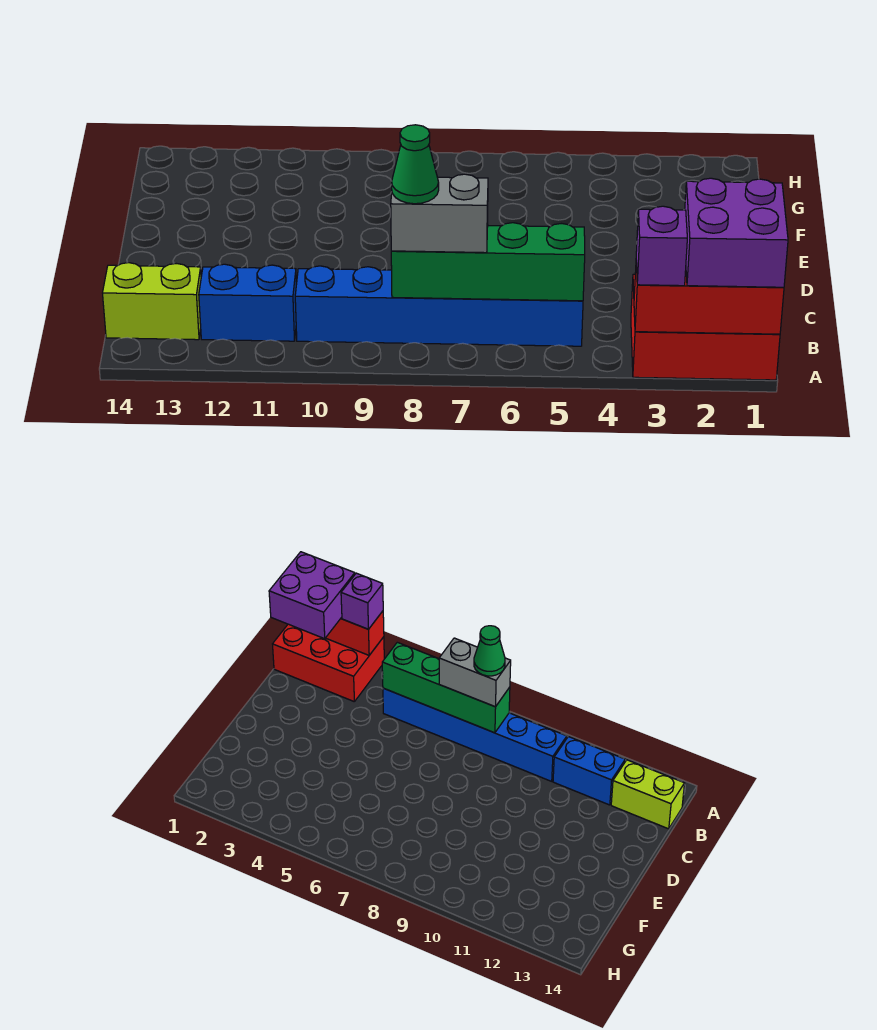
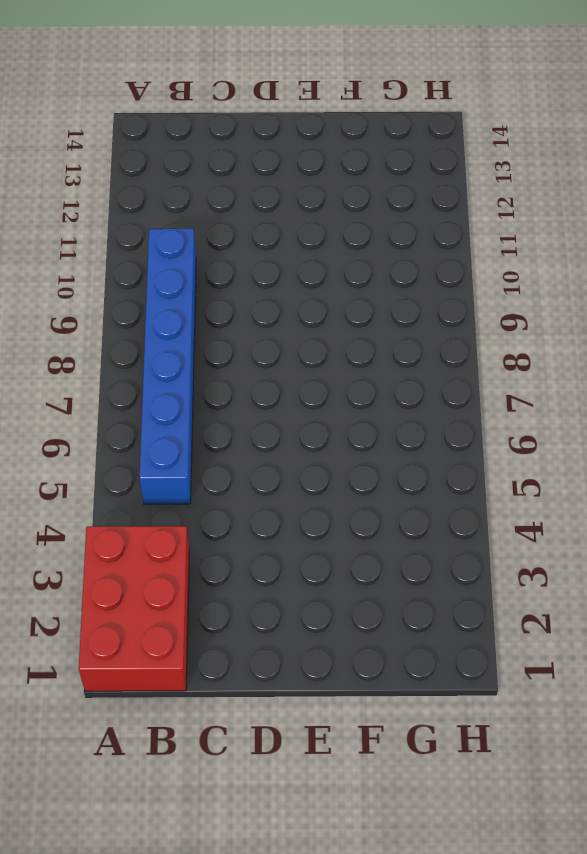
none -> blue 1x2 brick [199,264,296,341]
none -> lime 1x2 brick [103,263,201,340]

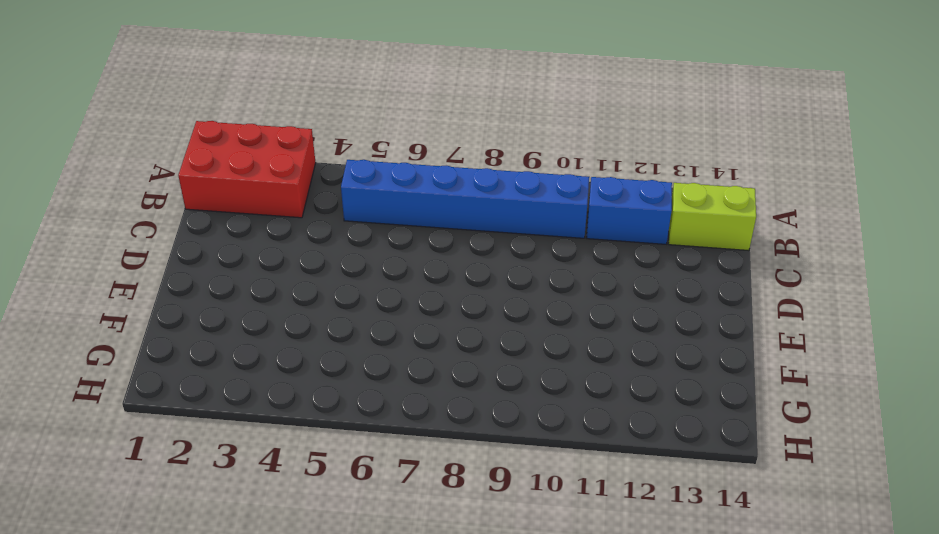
none -> red 1x3 brick [634,263,784,334]
none -> green 1x4 brick [391,223,585,301]

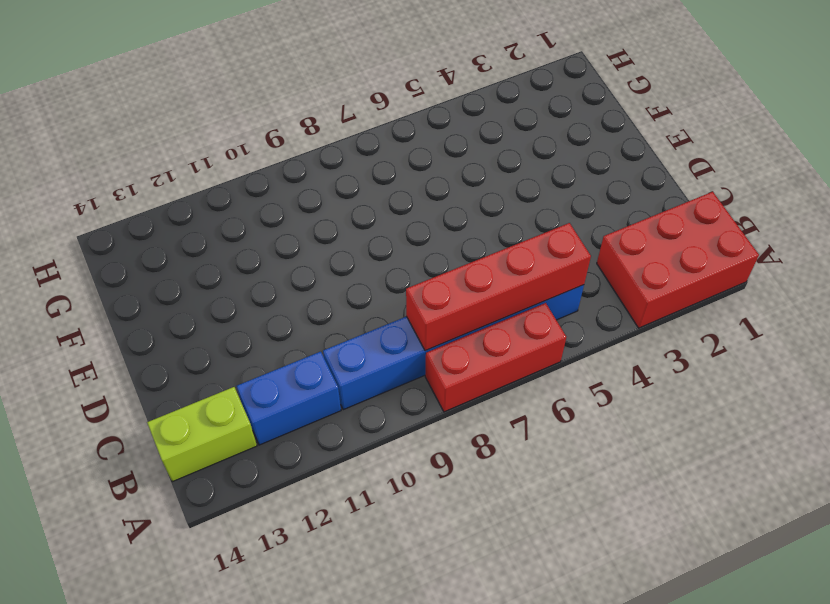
red 1x3 brick [425,303,566,412] -> red 1x3 brick moved to [634,263,784,334]
red 1x4 brick [406,223,591,351] -> green 1x4 brick [391,223,585,301]
none -> purple 2x2 brick [685,178,788,287]
none -> purple 1x1 brick [636,206,687,286]

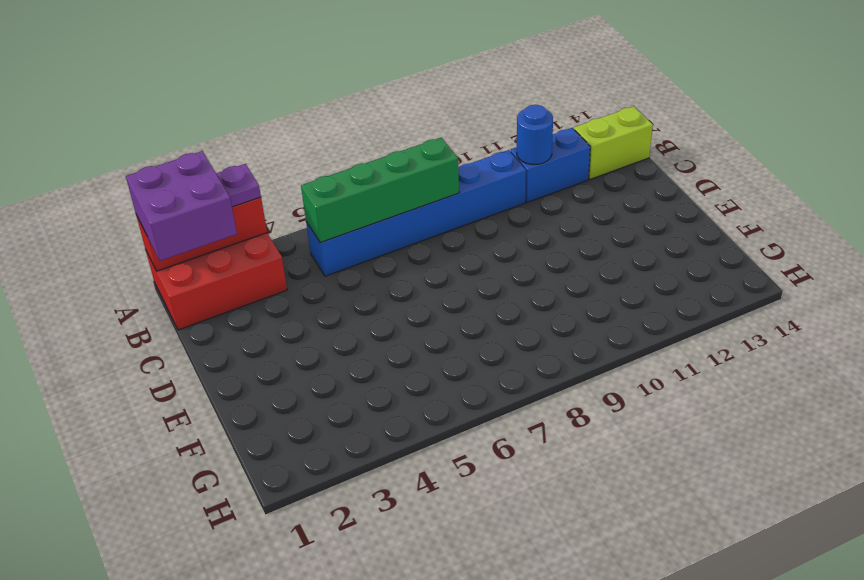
purple 1x1 plate [216,164,261,207] -> purple 1x1 brick [636,206,687,286]
blue 1x1 round brick [517,105,553,165] -> none
none -> grey 1x2 brick [391,174,488,253]
none -> green 1x1 cone [392,125,439,204]

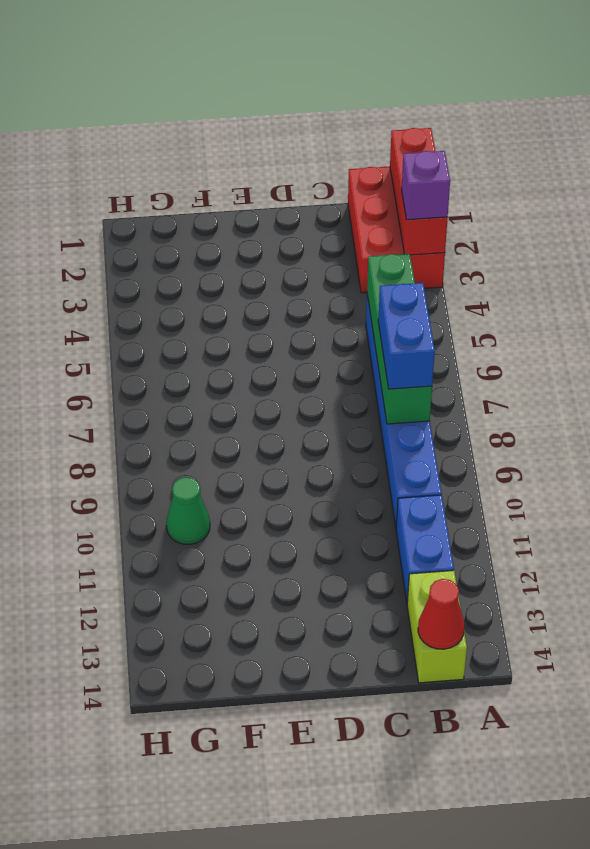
blue 1x2 brick [378,283,435,389] -> grey 1x2 brick [391,174,488,253]
red 1x1 cone [418,579,464,649] -> none
green 1x1 cone [166,477,210,544] -> green 1x1 cone moved to [392,125,439,204]
none -> purple 2x2 brick [685,178,788,287]

